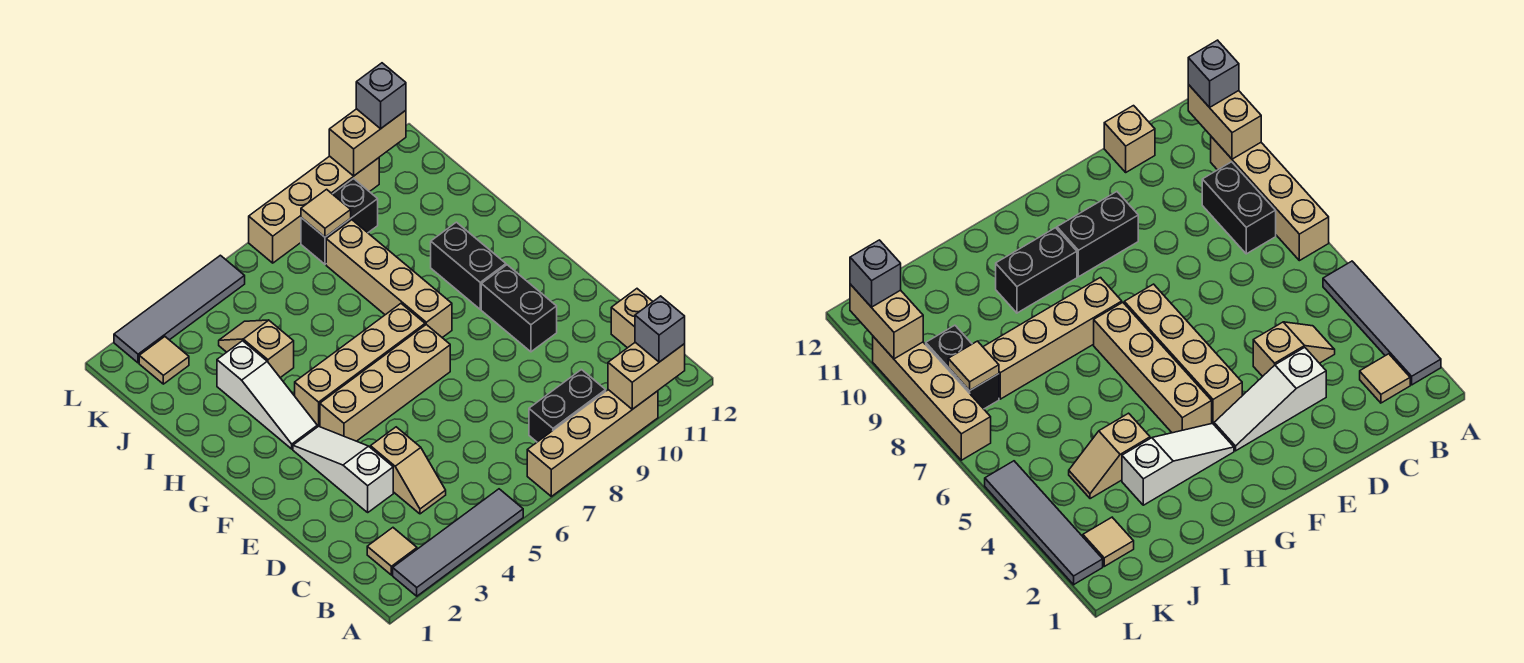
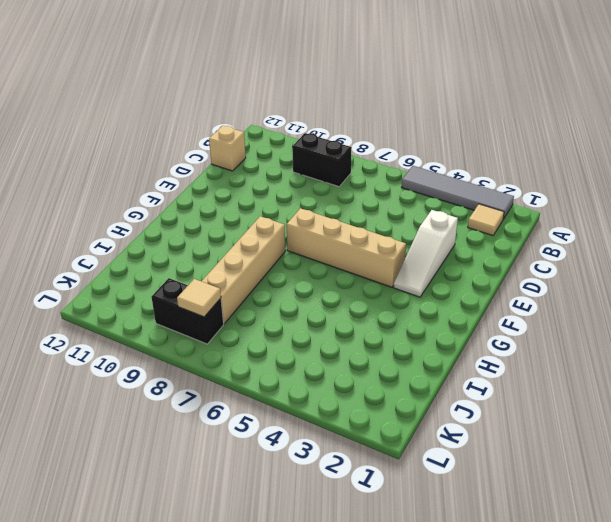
none -> tan 1x4 brick [527,390,658,496]
none -> tan 1x2 slope [371,427,446,514]
none -> black 1x2 brick [481,265,557,352]

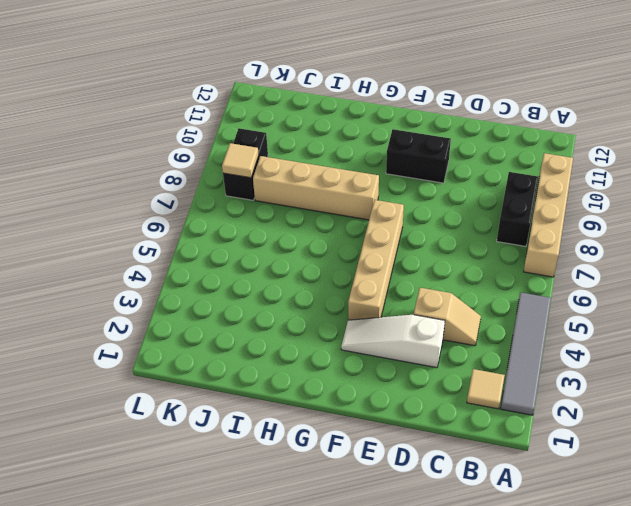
none -> tan 1x1 brick [611,289,653,348]
none -> white 1x3 slope [217,341,317,449]
none -> tan 1x4 brick [295,304,425,427]

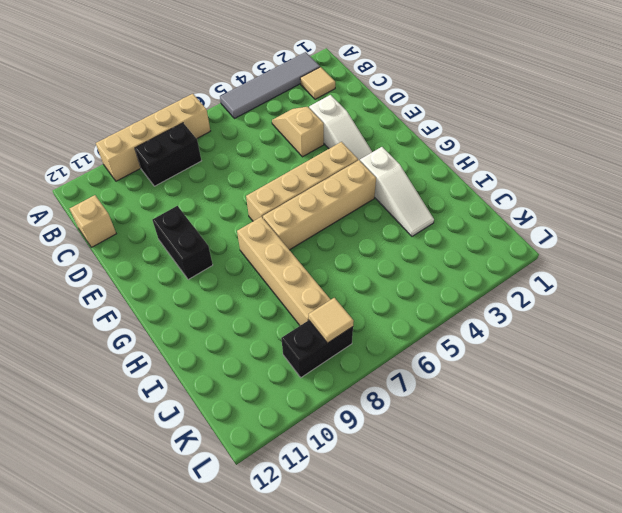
white 1x3 slope [360,147,434,236] -> white 1x3 slope turned to [217,341,317,449]
none -> black 1x2 brick [431,222,506,309]
none -> tan 1x2 slope [219,320,294,378]
none -> tan 1x1 tile [139,337,189,384]

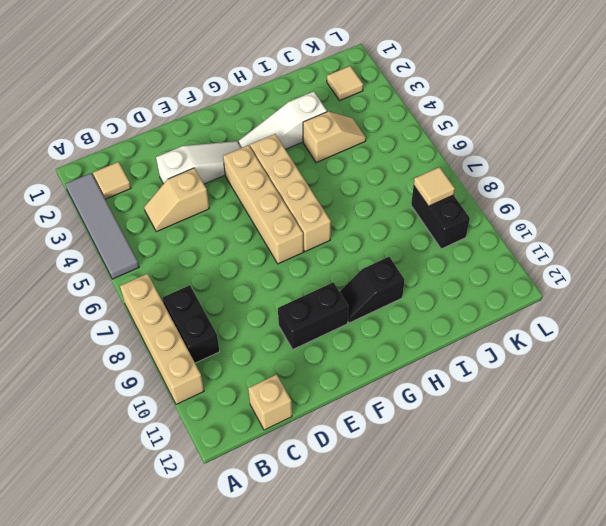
black 1x2 slope [340,257,404,323] -> black 1x2 brick [431,222,506,309]
none -> tan 1x4 brick [326,220,452,338]
none -> grey 1x4 tile [114,255,245,363]
none -> tan 1x4 brick [249,156,379,263]

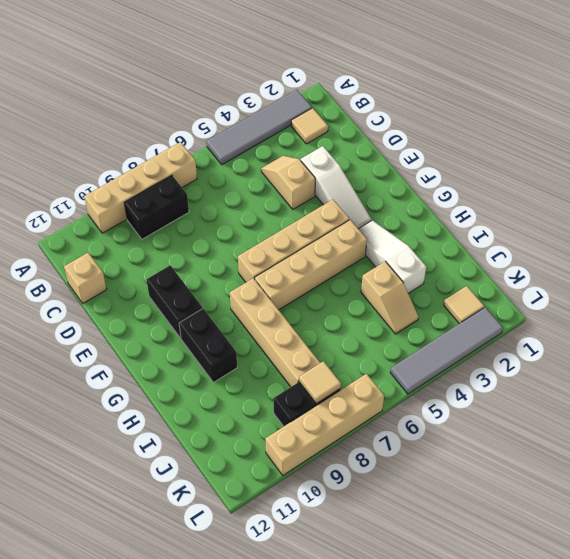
none -> tan 1x2 brick [608,342,685,409]
none -> tan 1x2 brick [329,109,406,176]
none -> grey 1x1 brick [635,296,685,362]

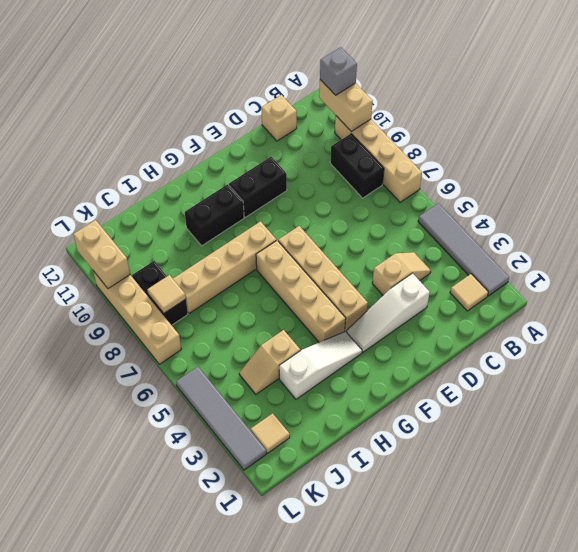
none -> grey 1x1 brick [356,63,406,129]

